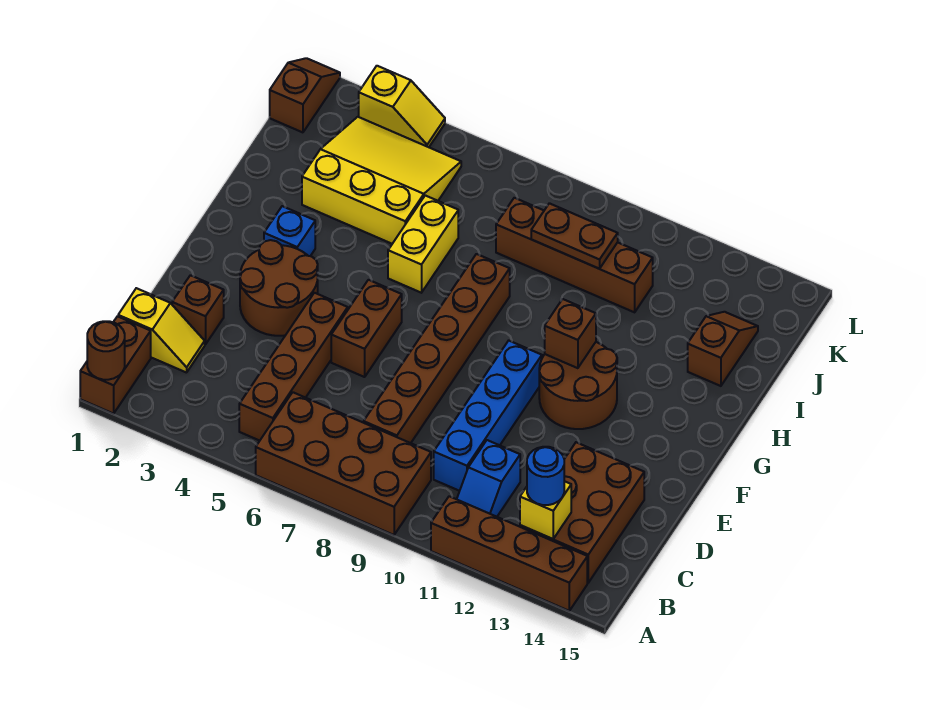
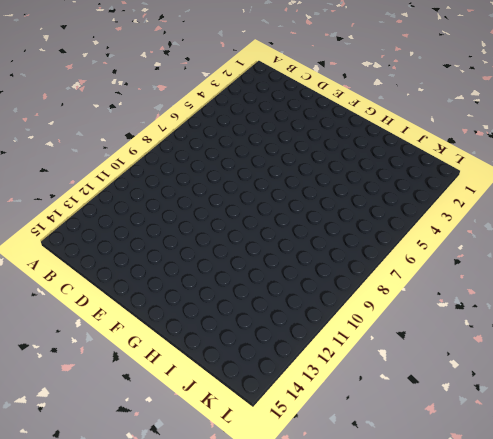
none -> brown 1x2 brick [80,316,151,414]
none -> brown 2x4 brick [256,392,431,535]
none -> brown 1x4 brick [431,496,587,611]

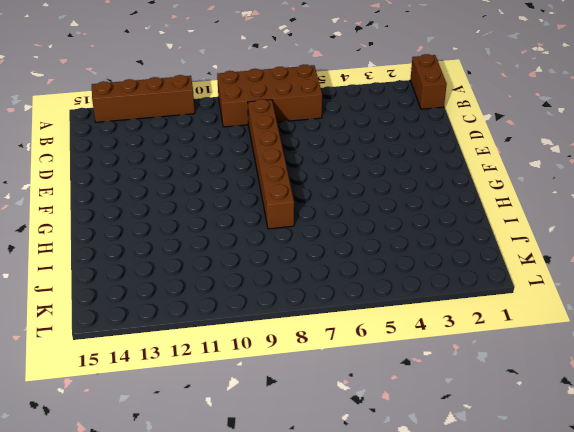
none -> brown 1x4 brick [239,293,348,441]
none -> blue 1x2 slope [457,440,520,517]
none -> brown 2x3 brick [520,442,644,583]

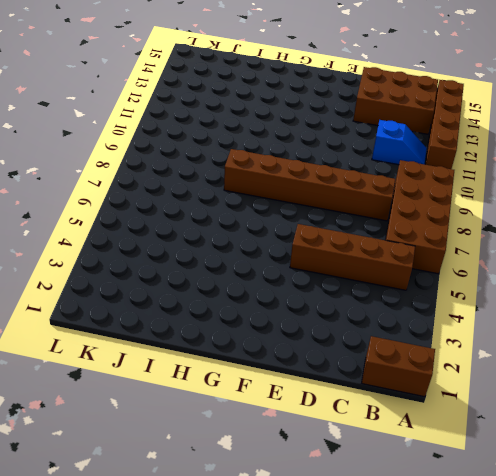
none -> yellow 1x2 slope [118,288,205,373]
none -> blue 1x4 brick [434,341,542,491]
none -> brown 1x1 brick [172,275,224,344]

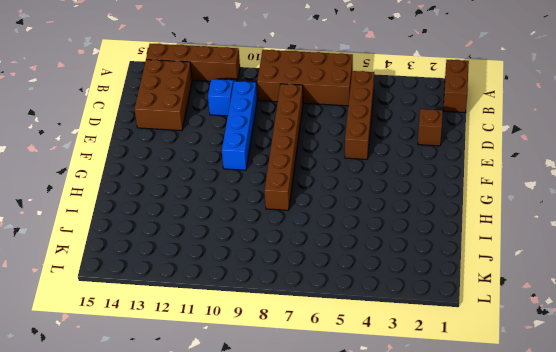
none -> yellow 1x2 slope [118,288,205,373]
none -> brown 2x2 round brick [240,240,318,336]
none -> brown 1x2 brick [331,280,402,377]

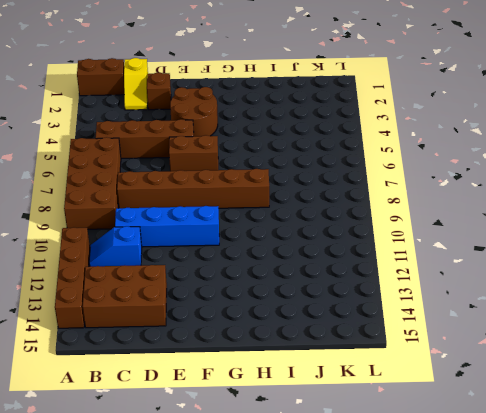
none -> brown 2x2 round brick [539,342,617,429]
none -> blue 1x1 brick [264,206,315,256]
none -> yellow 1x2 brick [388,195,458,293]

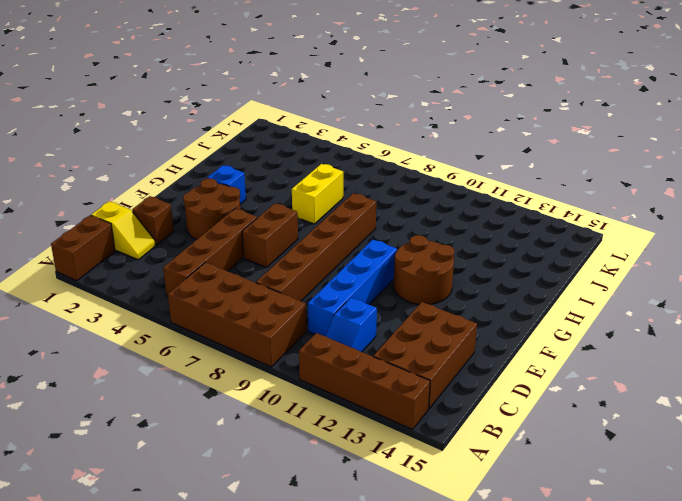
none -> yellow 3x3 slope [302,117,461,244]
none -> brown 1x2 slope [688,312,758,386]
none -> brown 1x4 brick [496,198,653,312]

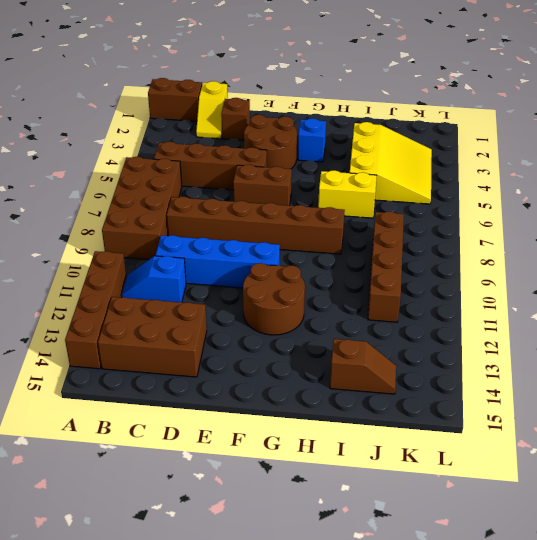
none -> brown 1x2 slope [270,58,340,132]
none -> yellow 1x2 slope [359,66,445,147]
none -> brown 1x1 round brick [87,321,125,380]

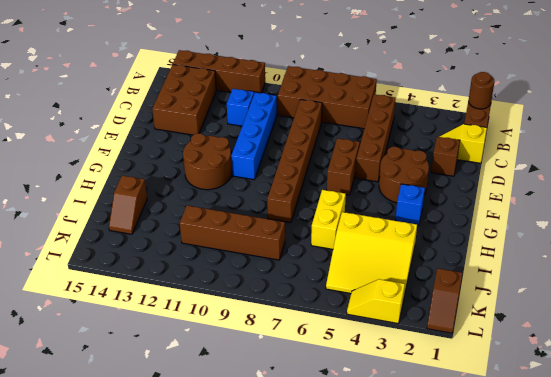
none -> yellow 1x1 brick [520,481,571,539]
none -> brown 1x1 brick [545,299,596,368]
none -> brown 1x2 plate [531,203,618,269]

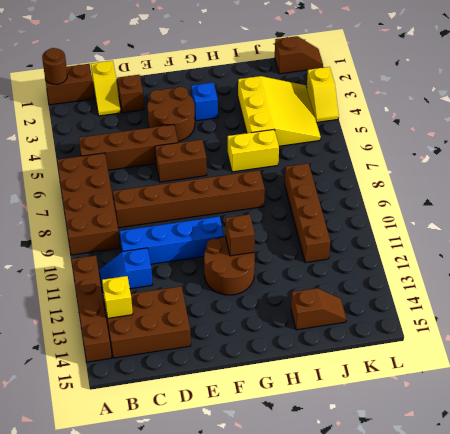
none -> brown 1x2 plate [531,203,618,269]
none -> blue 1x1 round brick [527,447,564,505]

